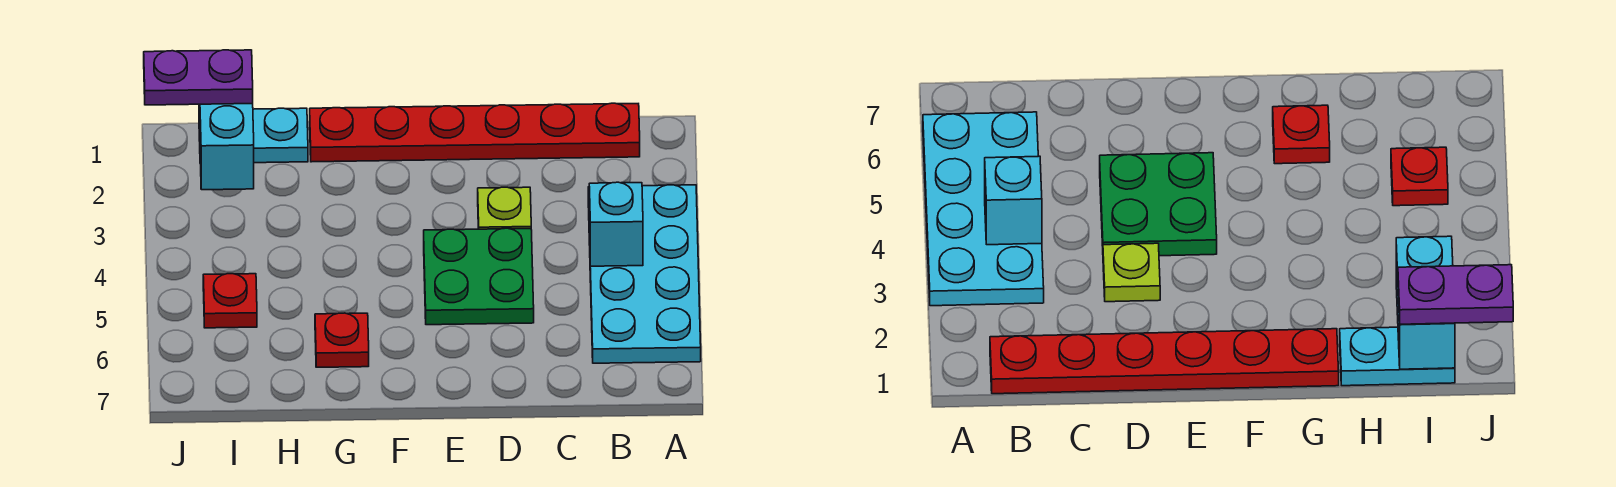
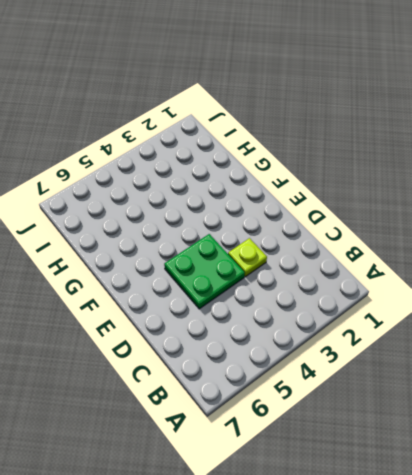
none -> cyan 2x4 plate [588,185,701,363]
none -> red 1x6 plate [310,103,640,162]

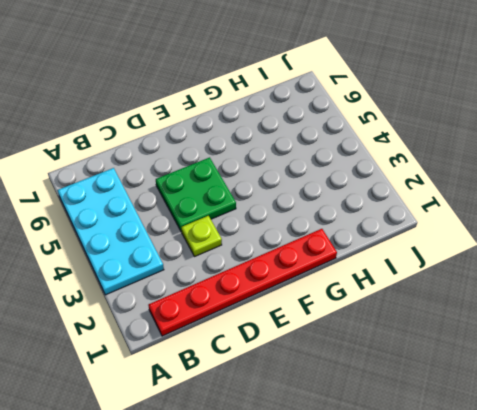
none -> red 1x1 plate [315,313,369,367]
none -> cyan 1x2 plate [199,108,308,163]

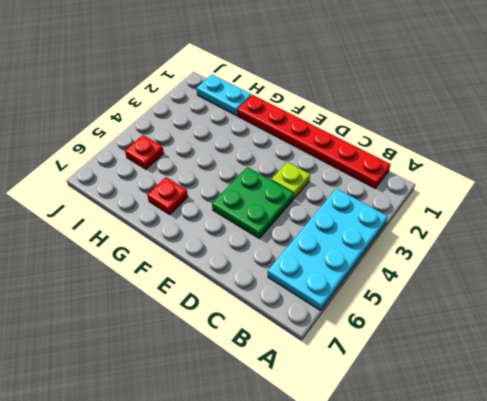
none -> cyan 1x1 brick [589,182,643,266]
none -> cyan 1x2 brick [199,104,254,190]

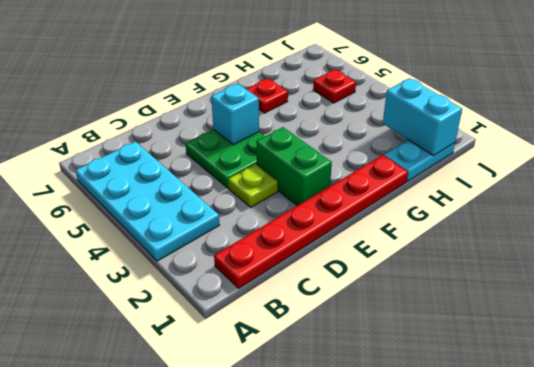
green 1x2 brick [256,127,332,206] -> none
cyan 1x1 brick [211,84,259,145] -> cyan 1x1 brick moved to [589,182,643,266]
none -> purple 1x2 plate [144,50,253,105]

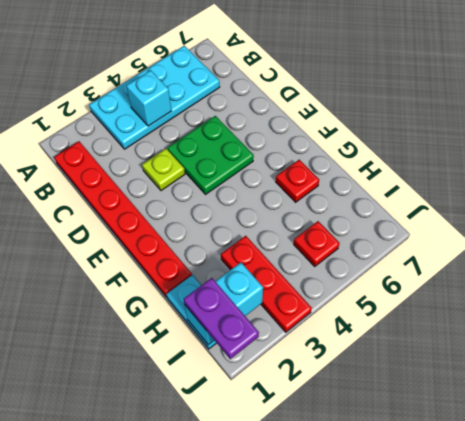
red 1x3 plate [221,236,312,332] -> none

